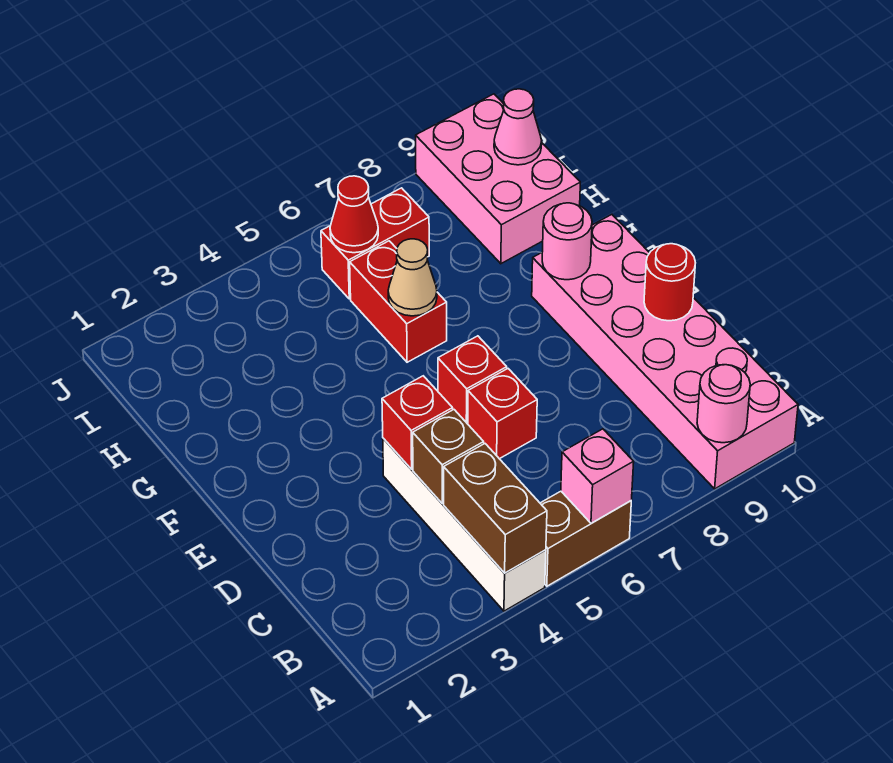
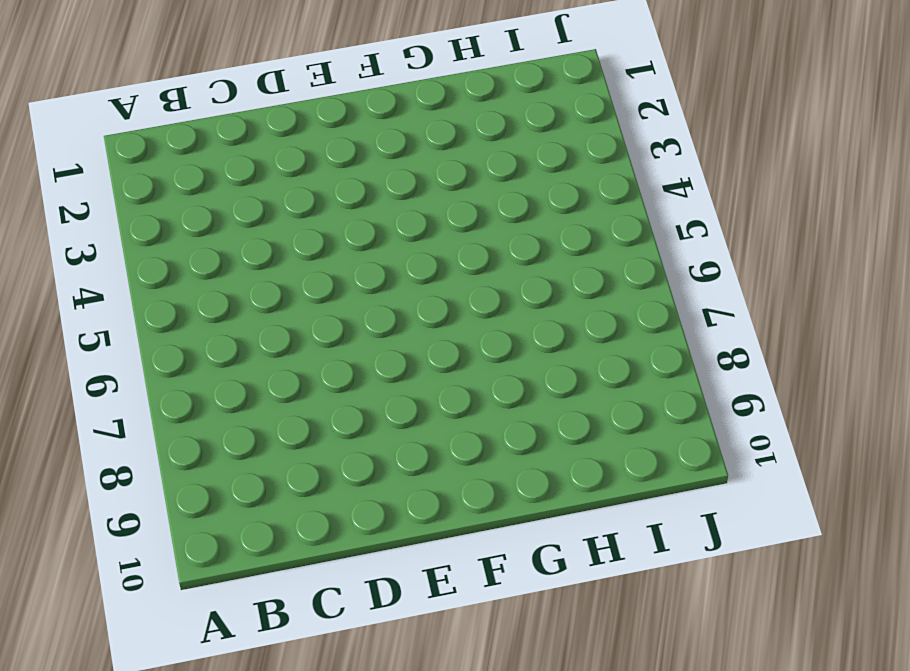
none -> white 1x4 brick [383,438,546,611]
none -> brown 1x2 brick [540,491,631,586]
none -> pink 2x6 brick [532,215,798,489]

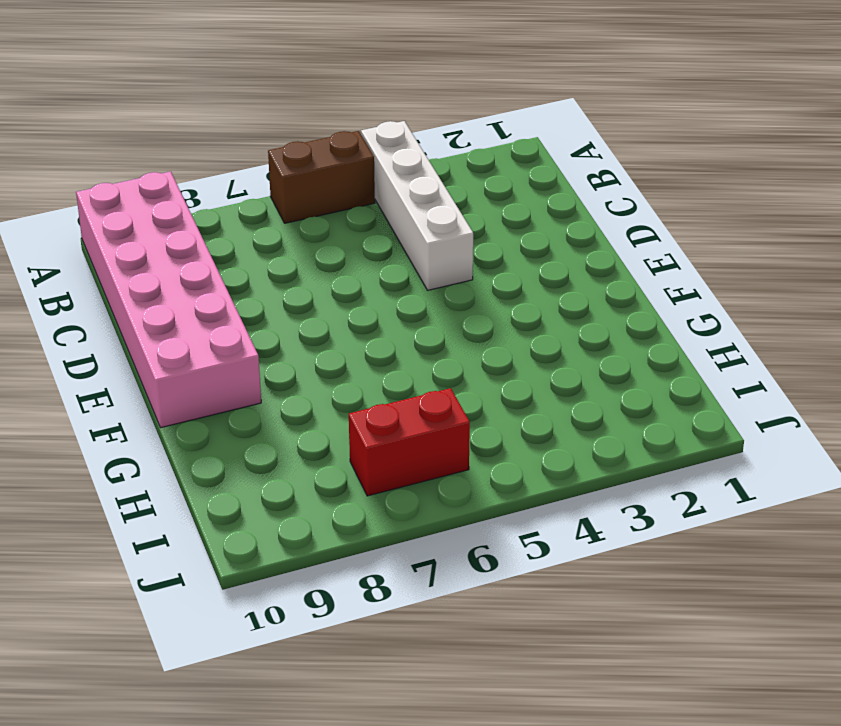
none -> red 1x1 brick [468,369,537,459]
none -> red 1x1 brick [438,336,507,424]
none -> red 1x2 brick [350,241,447,362]

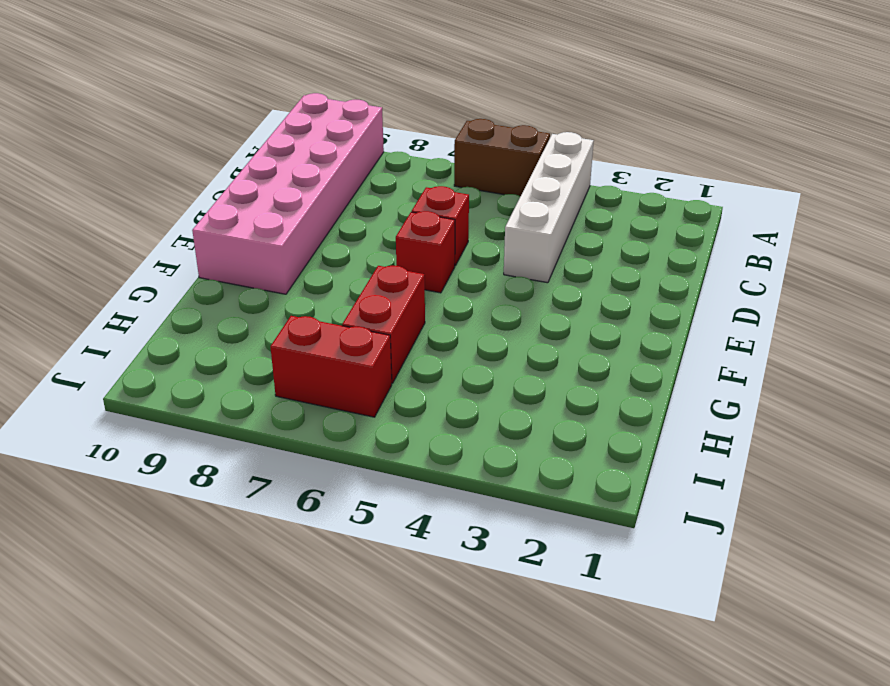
none -> pink 2x3 brick [416,94,580,264]
none -> brown 1x2 brick [444,444,547,573]
none -> pink 1x1 brick [561,429,634,523]

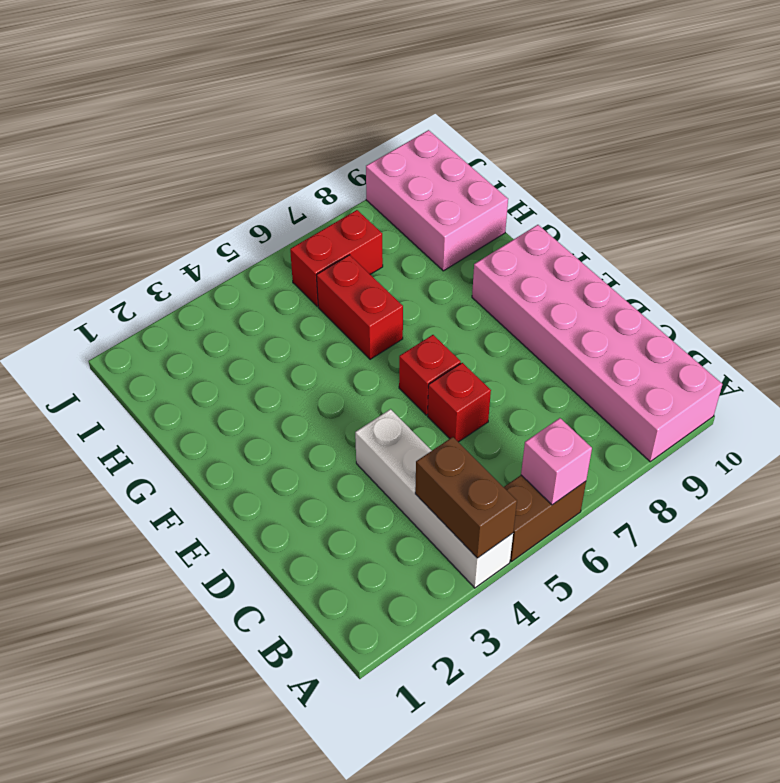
none -> pink 1x1 round brick [697,365,750,443]
none -> brown 1x1 brick [413,410,484,503]
none -> red 1x1 brick [382,376,453,469]

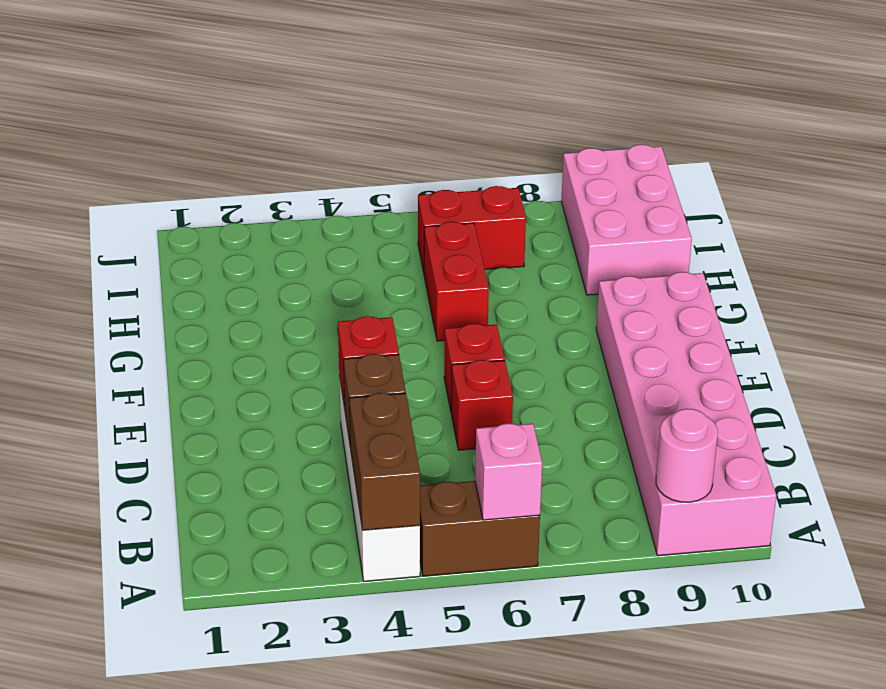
none -> red 1x1 round brick [644,244,695,321]
none -> pink 1x1 round brick [542,203,592,280]
none -> tan 1x1 cone [388,239,437,316]

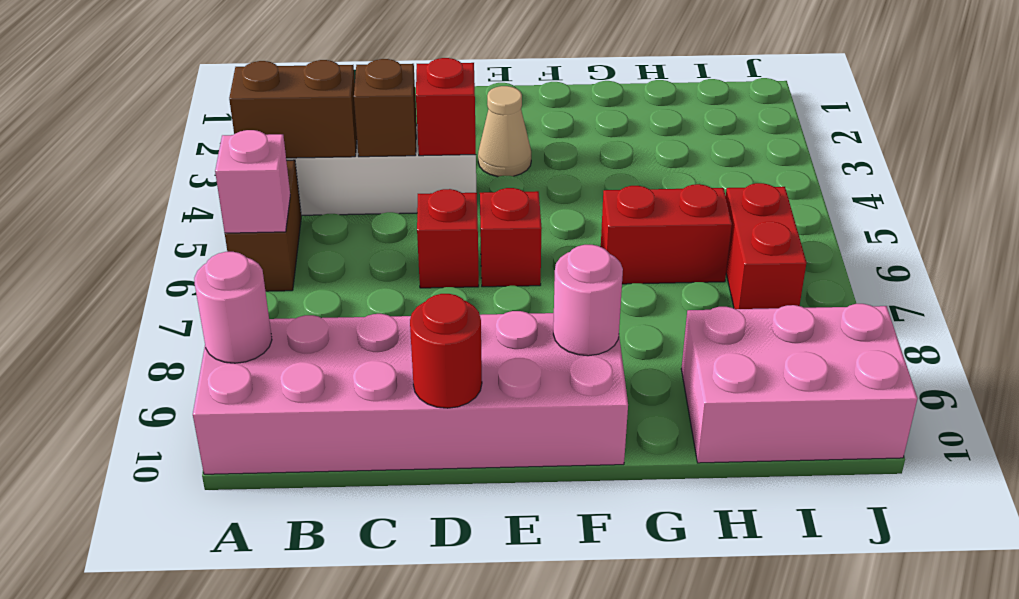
tan 1x1 cone [478,86,531,177] -> tan 1x1 cone moved to [388,239,437,316]
none -> red 1x1 cone [330,176,378,253]
none -> pink 1x1 cone [494,89,542,165]

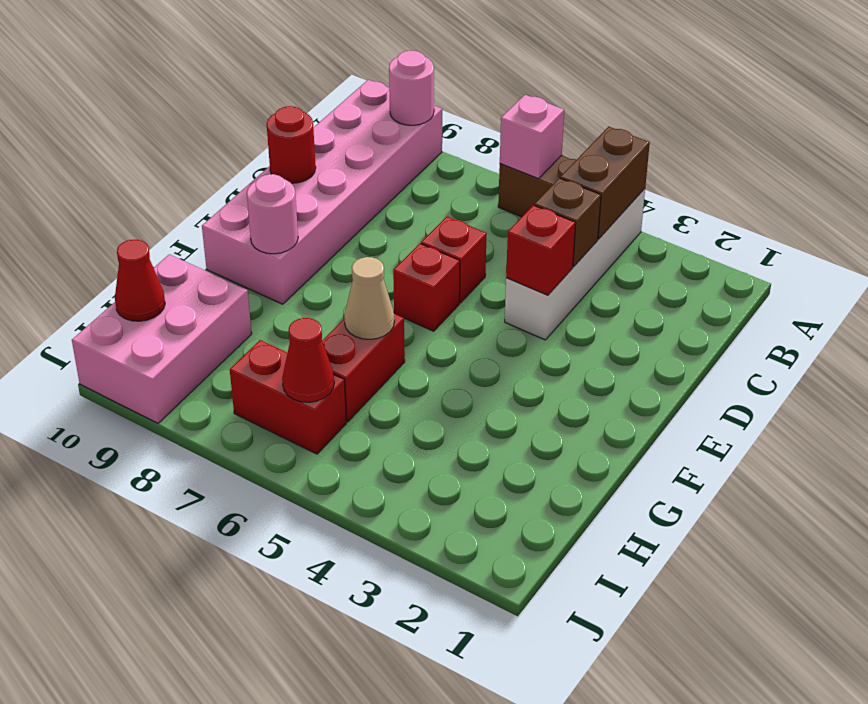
red 1x1 cone [115,240,165,321] -> pink 1x1 cone [494,89,542,165]

